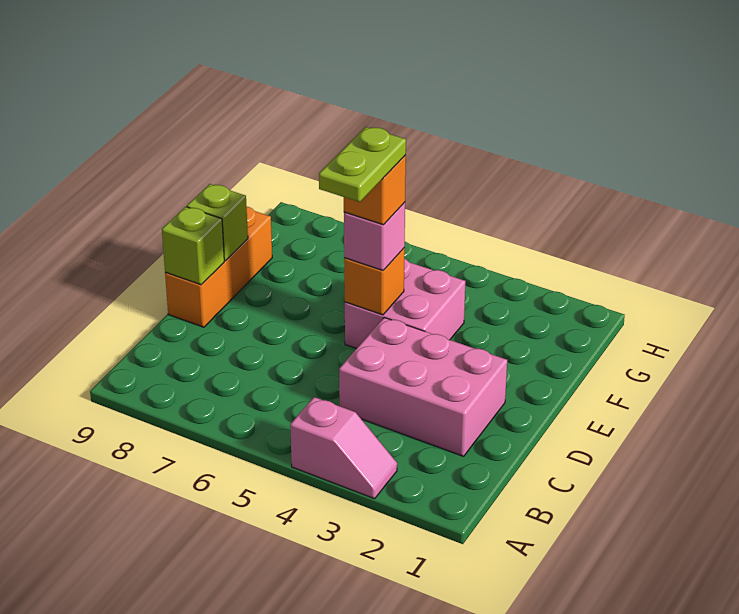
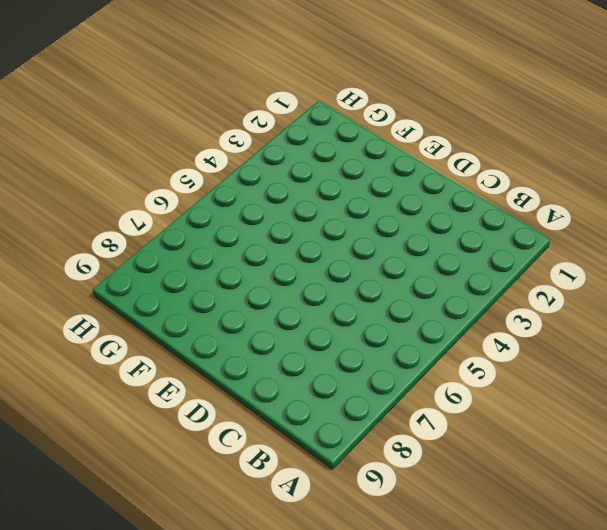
none -> pink 1x2 slope [290,397,397,499]
none -> pink 2x3 brick [339,318,507,456]

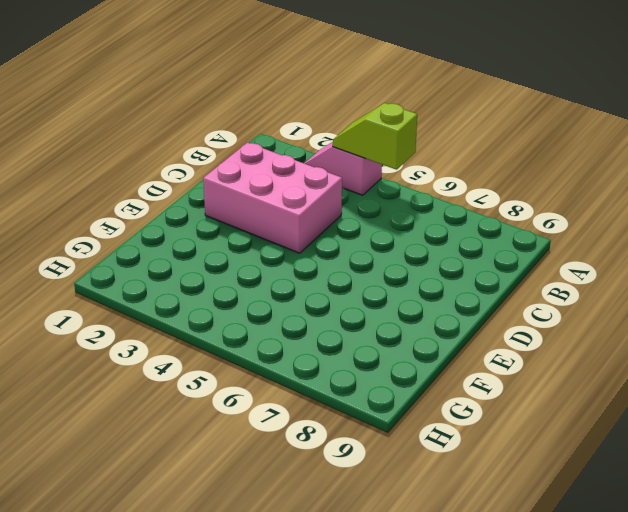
lime 1x2 slope [333,103,417,170] -> none
none -> orange 1x3 brick [165,207,272,327]
none -> pink 2x2 brick [345,259,466,349]

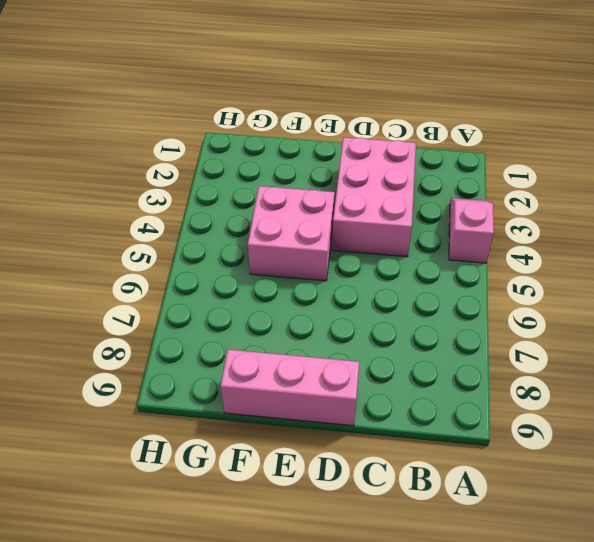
pink 1x3 brick [221,350,360,426] -> orange 1x3 brick [165,207,272,327]
none -> lime 1x1 brick [162,207,224,285]
none -> orange 1x1 brick [344,248,405,315]

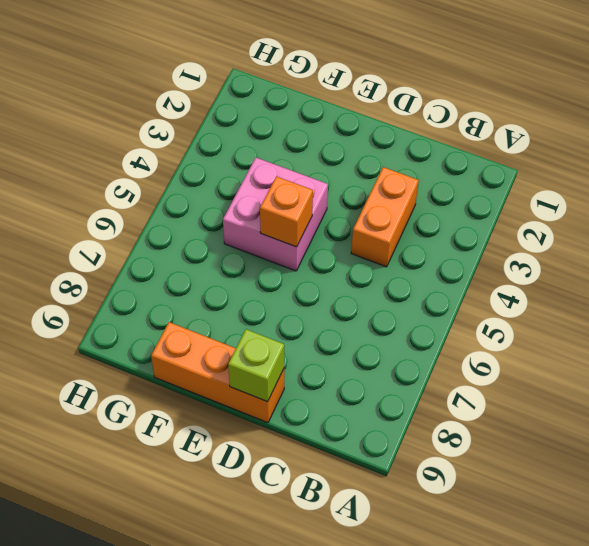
orange 1x2 brick [351,167,419,267] -> pink 2x3 brick [339,318,507,456]
none -> pink 1x2 slope [290,397,397,499]
none -> lime 1x1 brick [187,184,248,261]

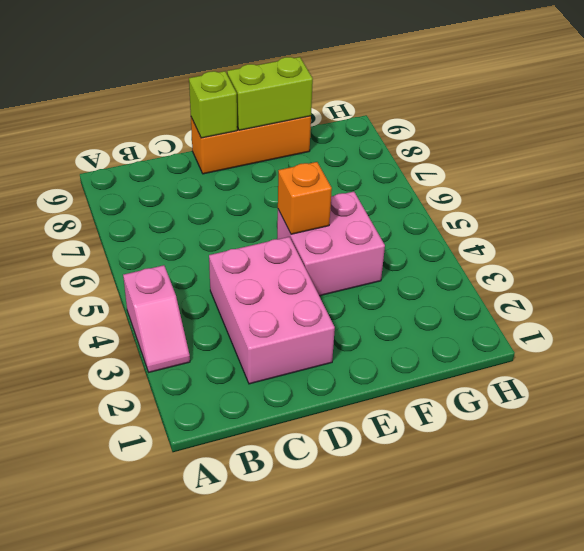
lime 1x2 brick [227,57,313,130] -> lime 1x1 brick [187,184,248,261]
none -> pink 1x1 brick [344,202,405,270]
none -> orange 1x1 brick [344,155,406,225]

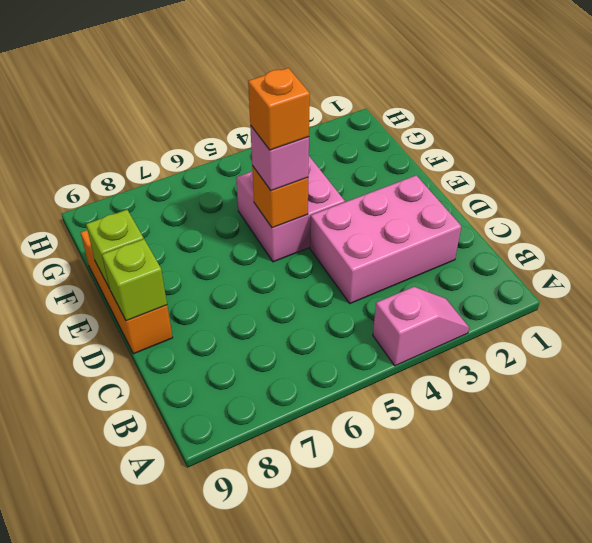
none -> lime 1x2 plate [319,127,406,202]

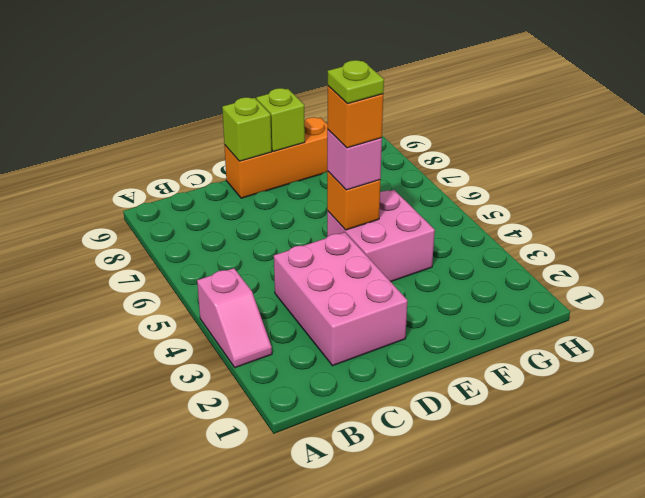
lime 1x1 plate [328,60,384,104] -> lime 1x2 plate [319,127,406,202]

